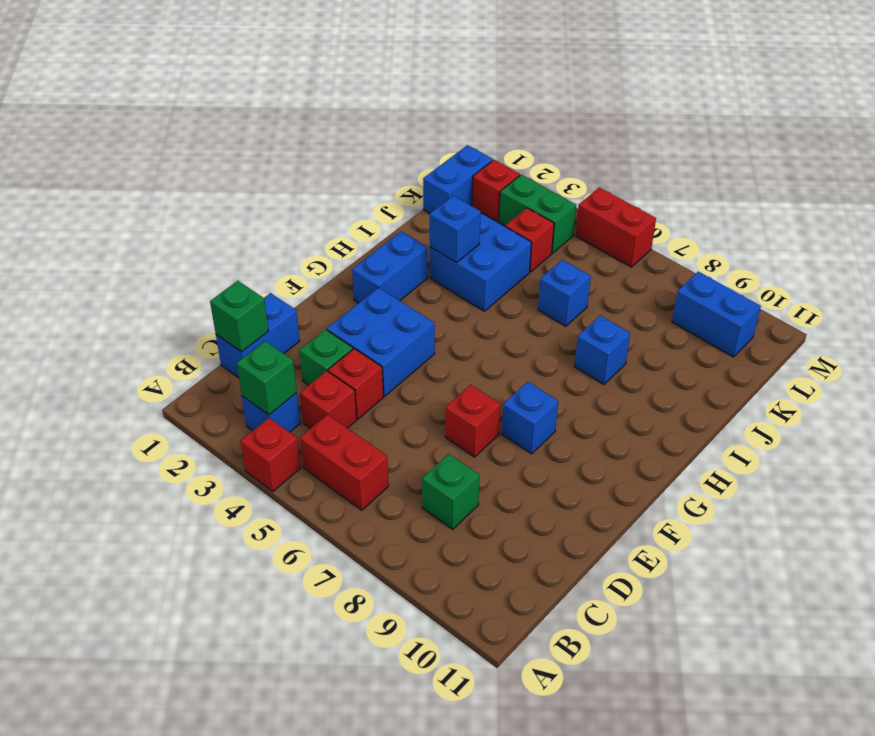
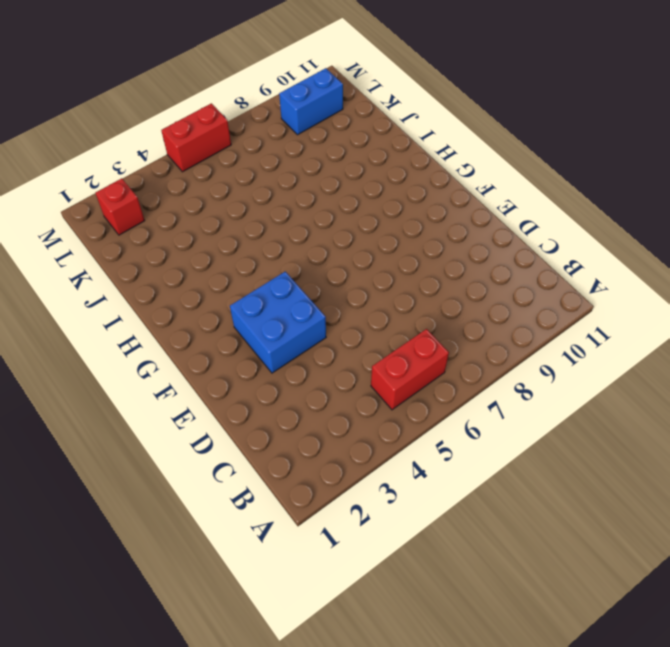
none -> red 1x1 brick [240,418,301,492]
none -> blue 1x1 brick [242,393,300,432]
none -> blue 1x2 brick [216,293,300,378]

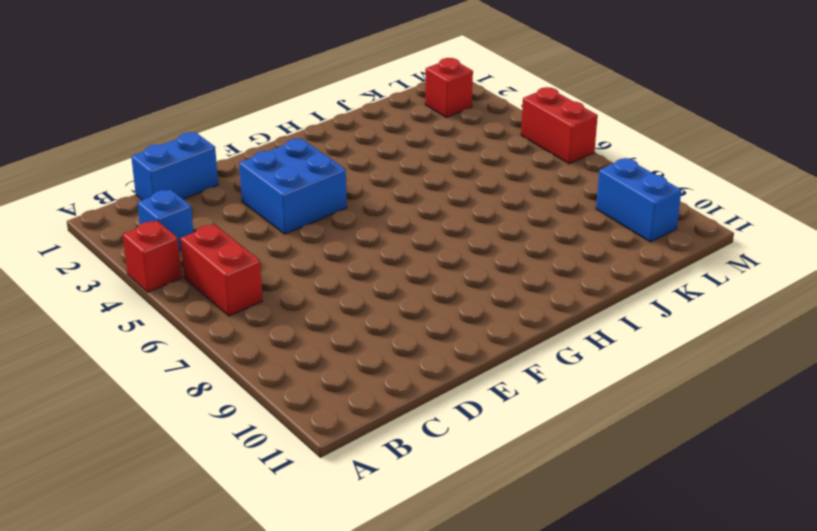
none -> red 1x1 brick [300,371,357,429]
none -> green 1x1 brick [422,454,480,529]
none -> green 1x1 brick [299,330,353,385]

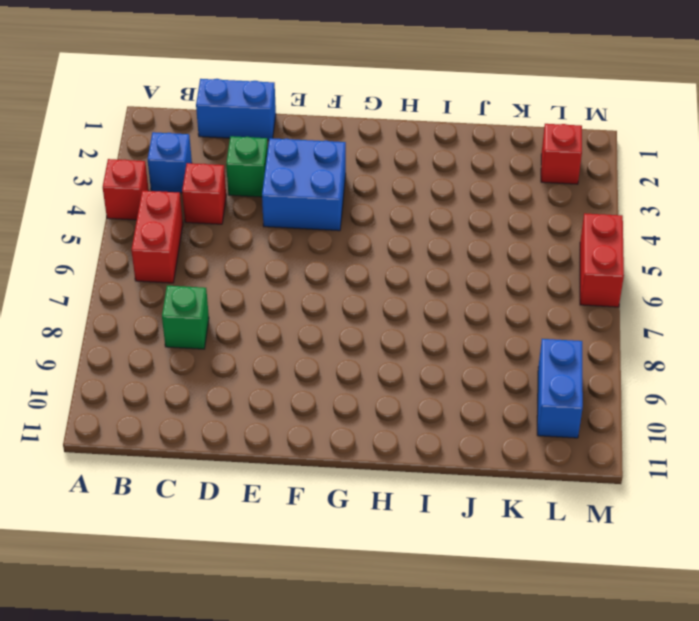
none -> red 1x1 brick [328,349,383,419]
none -> red 1x1 brick [445,385,501,457]
none -> blue 1x1 brick [502,382,558,454]

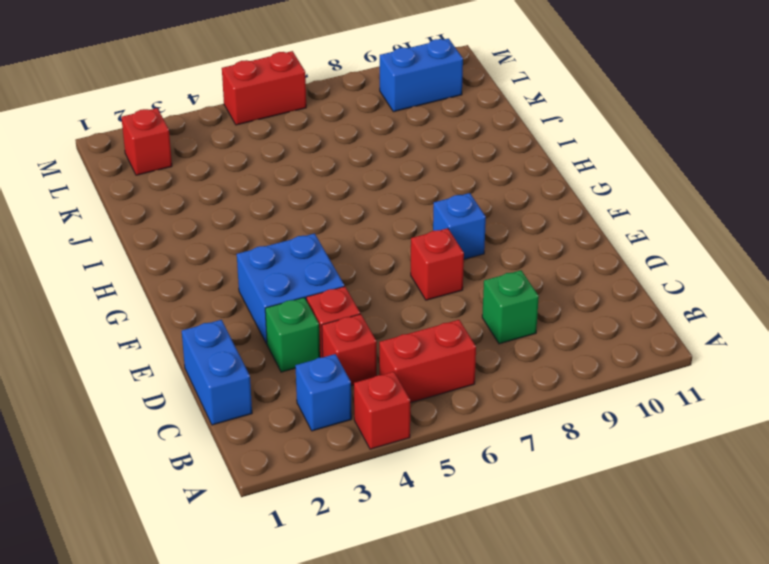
none -> blue 1x2 brick [352,231,428,303]
none -> blue 2x2 brick [430,213,532,311]
none -> blue 1x1 brick [575,315,630,385]

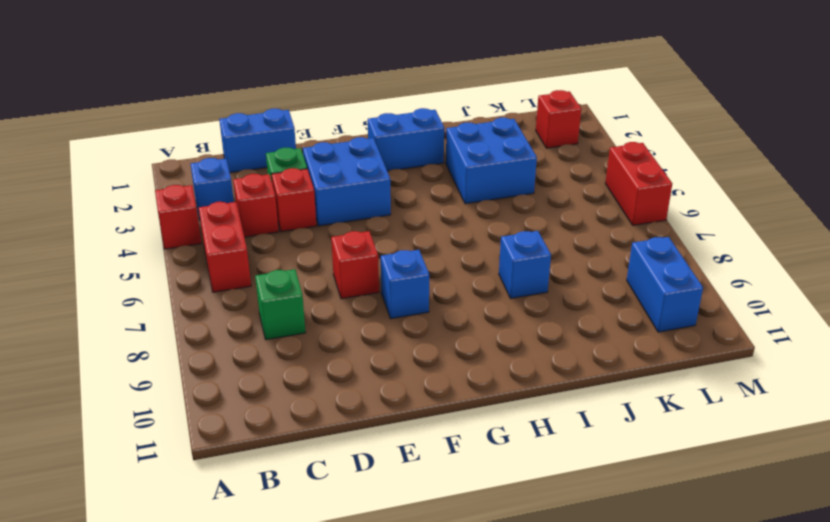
none -> blue 1x1 brick [538,260,591,326]
none -> blue 1x2 brick [423,145,493,213]
none -> red 1x1 brick [505,208,554,272]

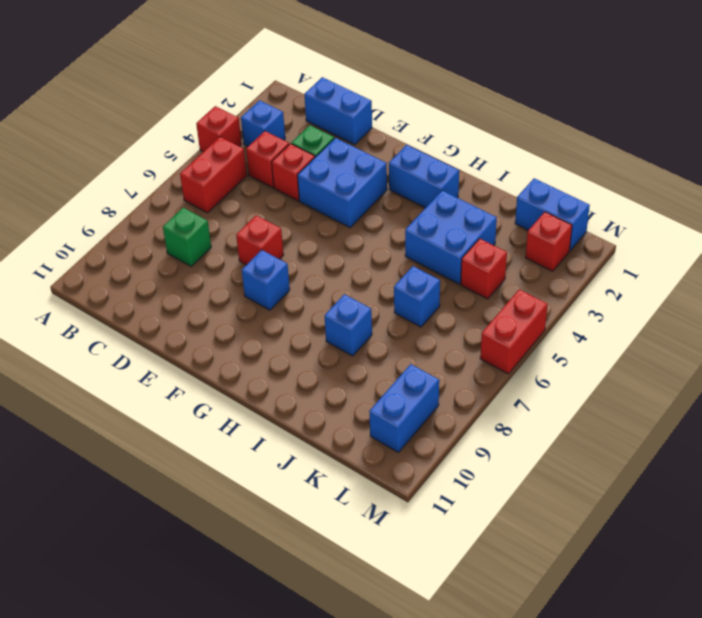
none -> green 1x2 brick [499,175,576,253]
none -> green 1x1 brick [236,341,297,415]
none -> green 1x1 brick [210,281,269,352]

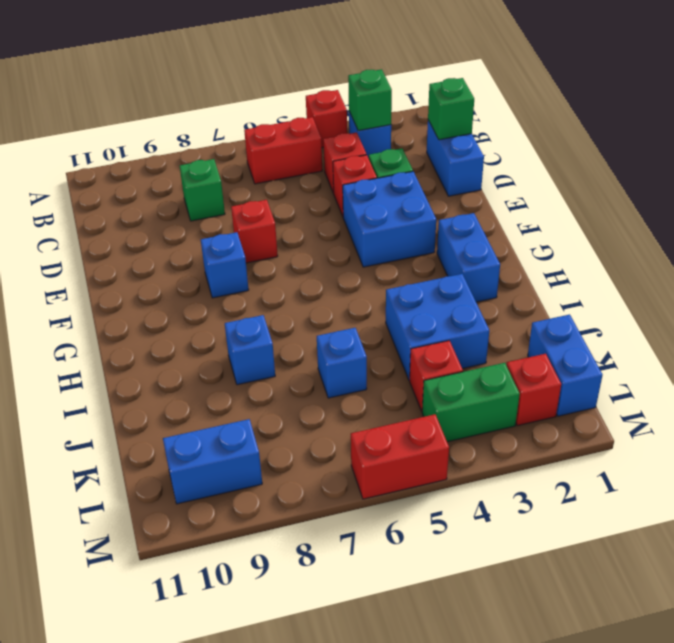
none -> blue 1x1 brick [430,196,481,263]

